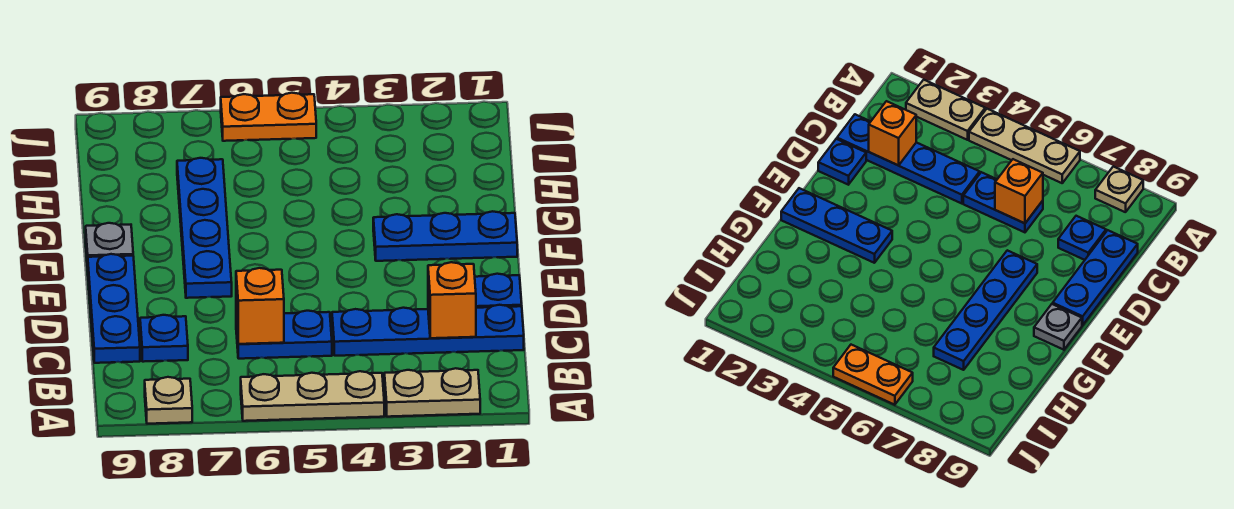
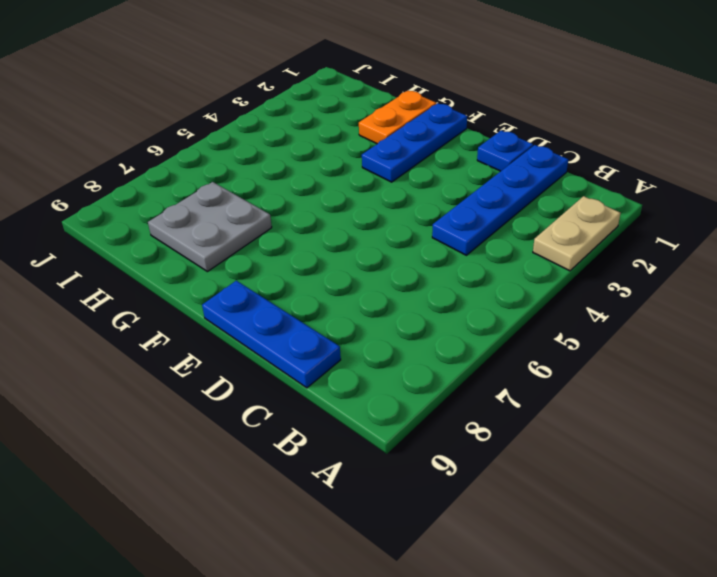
orange 1x2 plate [359,91,436,144] -> orange 1x2 plate moved to [221,93,316,141]
grey 2x2 plate [148,182,272,272] -> blue 1x4 plate [177,158,232,298]
none -> tan 1x3 plate [241,371,384,421]
none -> tan 1x1 plate [145,377,192,424]
none -> blue 1x2 plate [236,311,332,359]

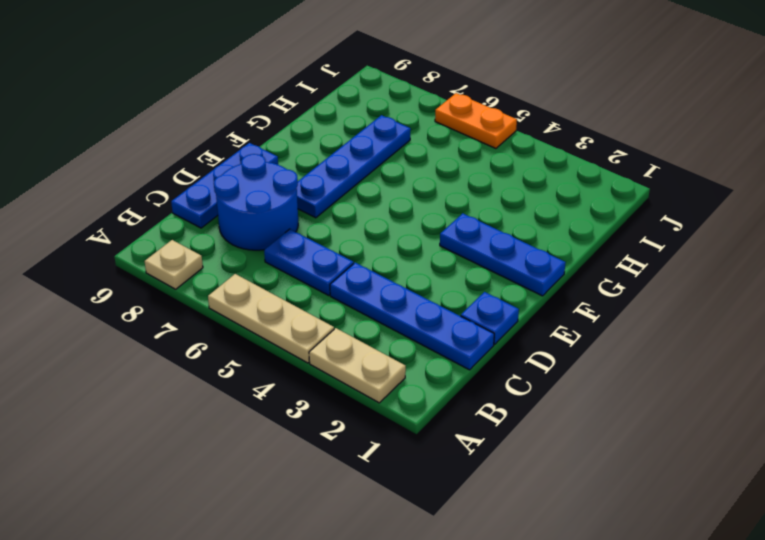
blue 2x2 round brick [214,154,298,250] -> blue 1x1 plate [140,315,188,362]
none -> grey 1x1 plate [86,223,133,267]
none -> orange 1x1 brick [428,262,476,338]
none -> orange 1x1 brick [236,268,284,344]

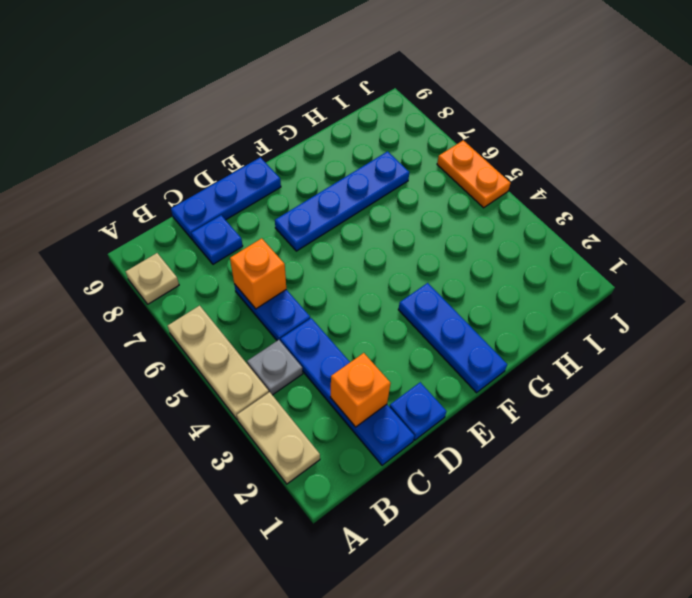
grey 1x1 plate [247,340,303,395] -> grey 1x1 plate moved to [86,223,133,267]

